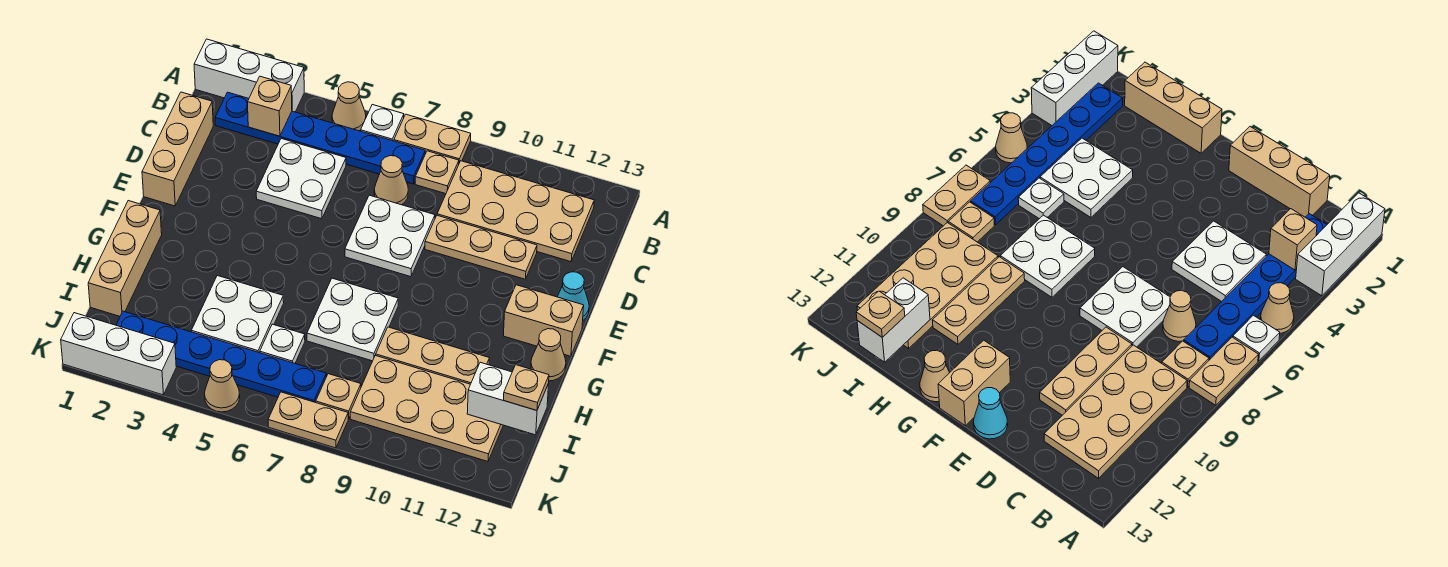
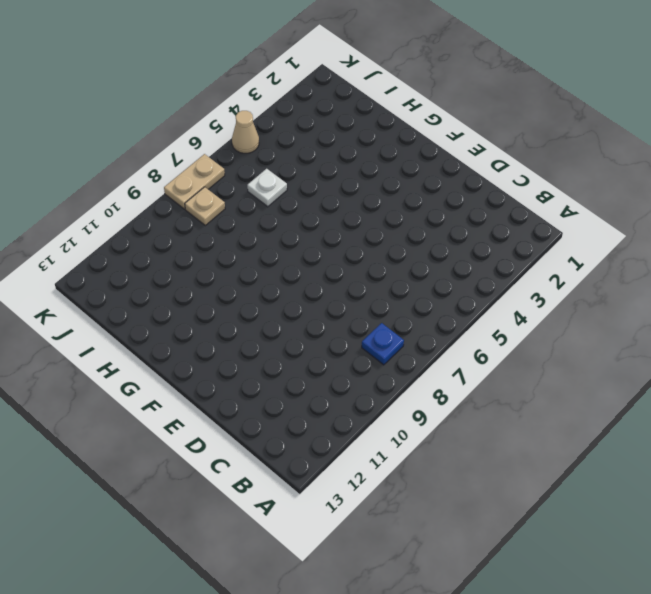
blue 1x1 plate [362,323,404,365] -> tan 1x1 plate [415,151,459,194]
none -> white 1x3 brick [194,39,304,112]
none -> tan 1x1 cone [332,82,366,131]
none -> white 1x1 plate [361,105,404,141]

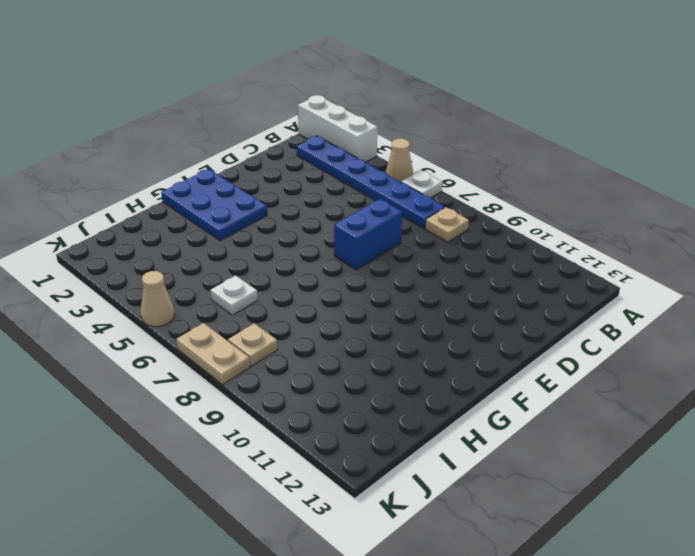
blue 1x2 brick [334,199,402,270] -> white 2x2 plate [345,195,435,277]
blue 2x3 plate [161,169,267,241] -> tan 1x3 brick [88,201,162,316]
none -> tan 1x2 plate [394,114,471,163]
none -> tan 2x4 plate [437,161,594,262]
none -> tan 1x3 brick [142,92,213,206]

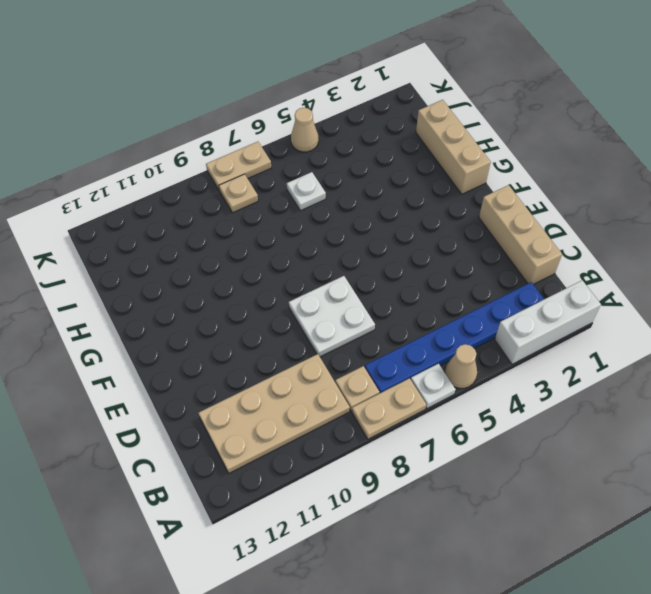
none -> white 2x2 plate [256,139,346,219]
none -> tan 1x1 cone [374,156,408,205]
none -> tan 1x3 plate [425,215,537,279]

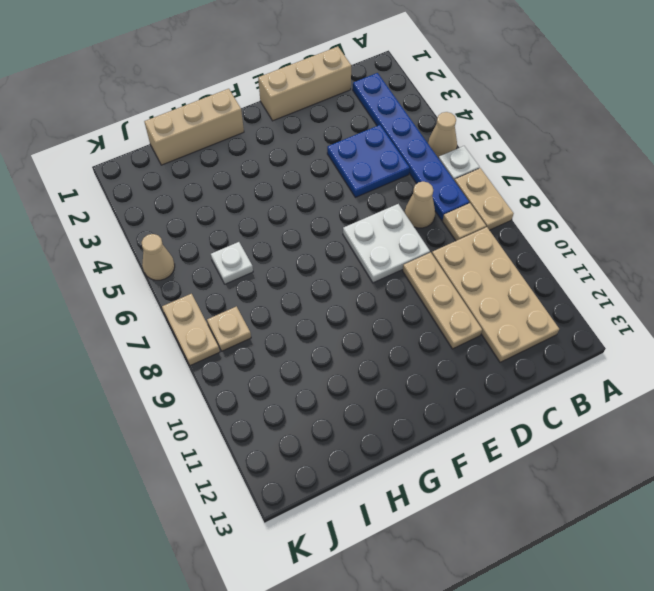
blue 2x2 plate [327,125,410,197] -> white 2x2 plate [256,139,346,219]
none -> white 1x3 brick [194,39,304,112]
none -> cyan 1x1 cone [557,272,589,320]
none -> tan 1x2 brick [503,285,584,356]

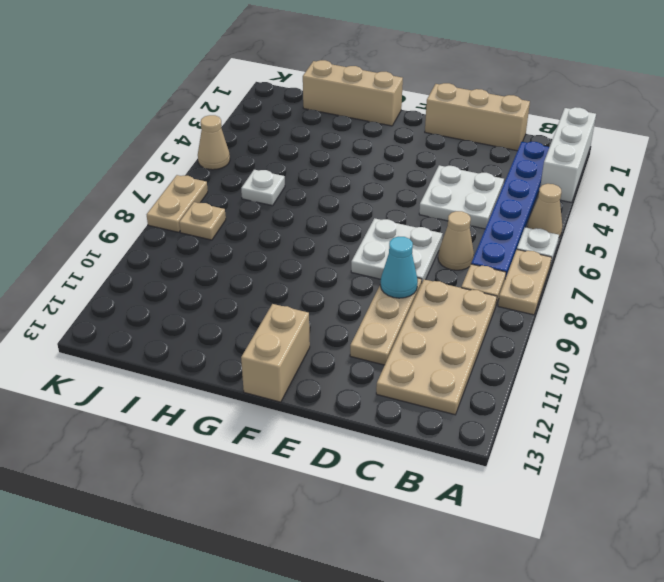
cyan 1x1 cone [380,237,418,298] -> cyan 1x1 cone moved to [557,272,589,320]
none -> white 2x2 plate [307,278,398,361]
none -> tan 1x1 cone [531,329,566,381]
none -> white 2x2 plate [191,276,284,353]

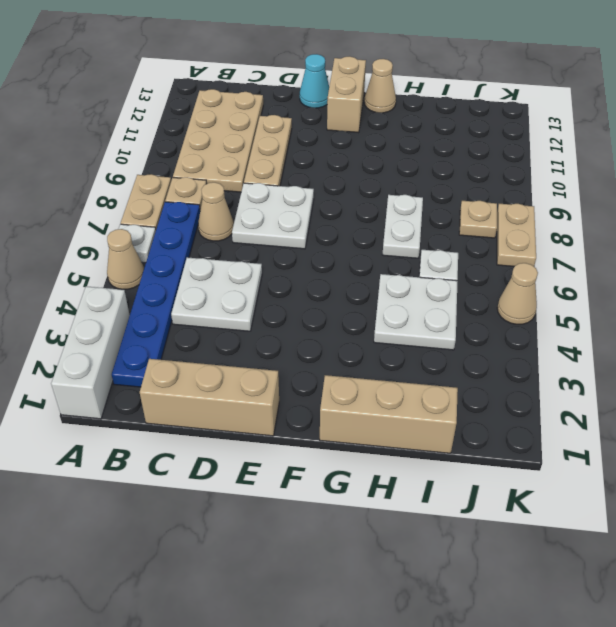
white 1x2 plate [382,195,423,258] -> white 2x2 plate [307,278,398,361]
none -> tan 1x3 plate [376,327,489,384]
none -> tan 2x4 plate [350,355,503,461]
none -> blue 1x6 plate [116,311,326,402]

